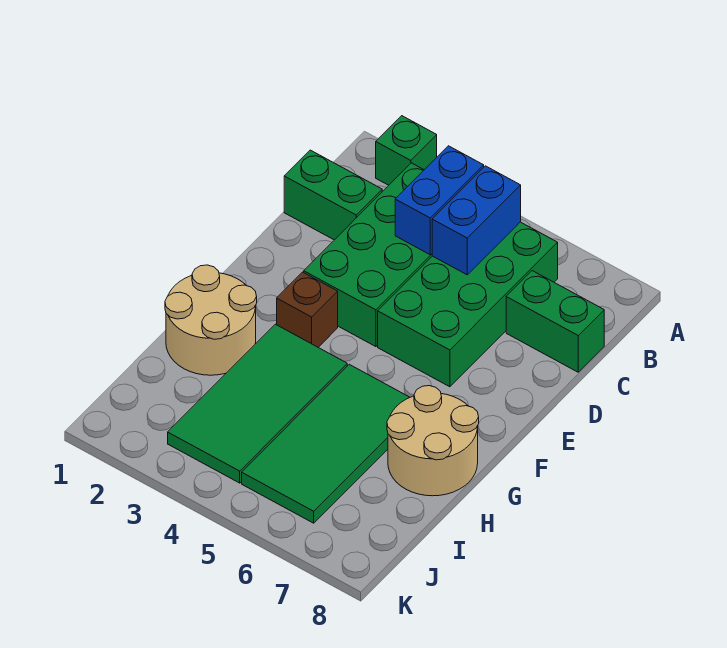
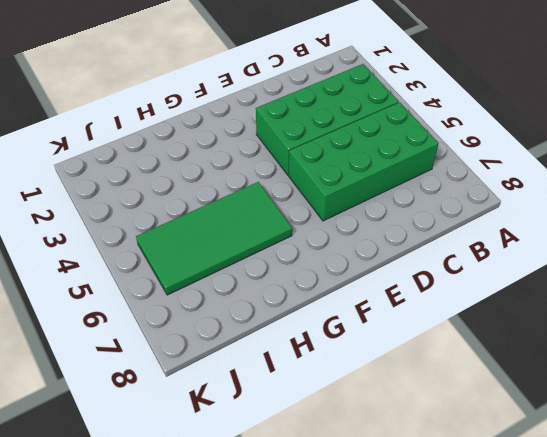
none -> green 1x1 brick [376,116,437,185]
none -> green 1x2 brick [284,150,382,240]
none -> green 1x2 brick [506,271,604,372]

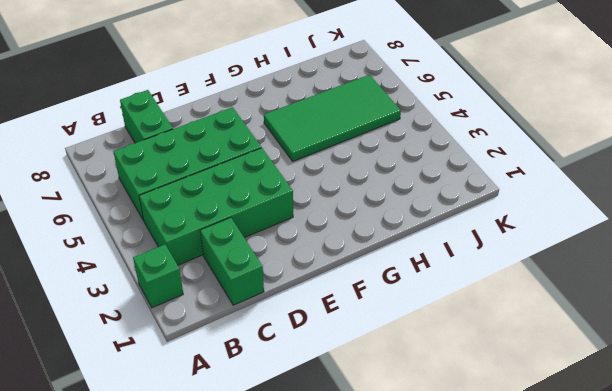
none -> brown 1x1 brick [277,272,338,347]
none -> tan 2x2 round brick [165,265,257,375]
none -> green 2x4 tile [168,324,347,483]

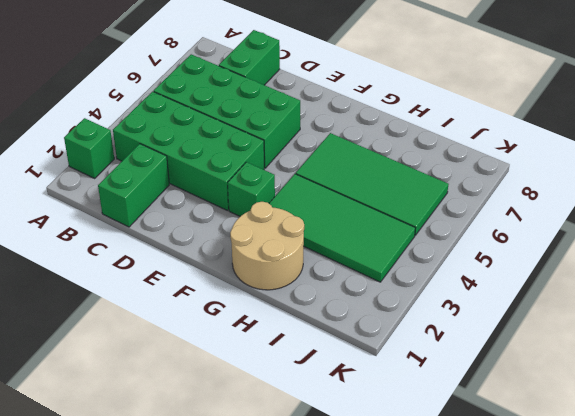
green 1x1 brick [228,162,275,216] -> brown 1x1 brick [277,272,338,347]
none -> tan 2x2 round brick [387,386,479,496]
none -> blue 1x2 brick [395,146,484,255]
none -> blue 1x2 brick [432,166,521,275]

